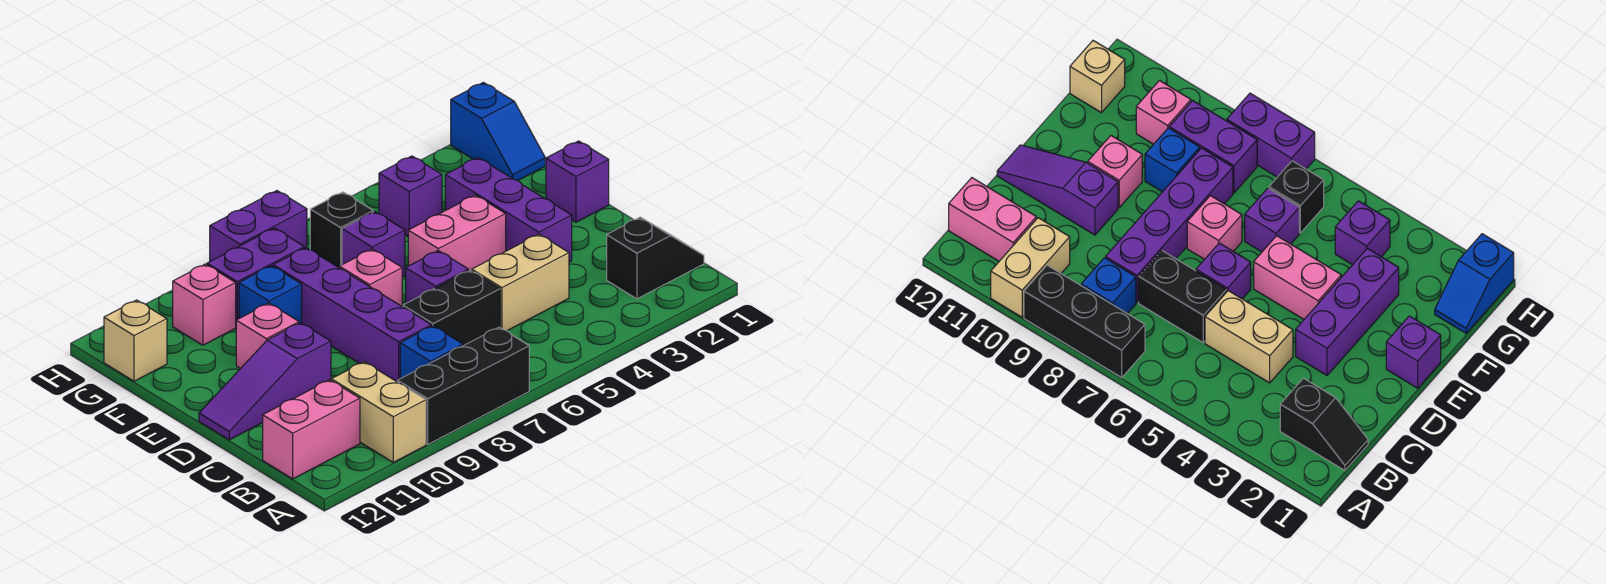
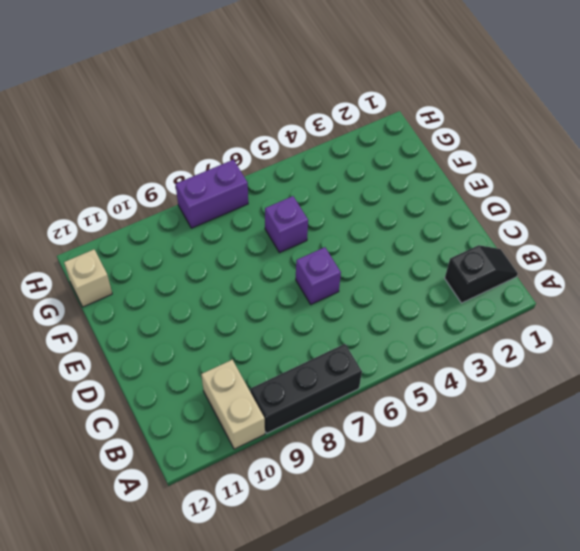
none -> blue 1x1 brick [400,326,463,379]
none -> pink 1x2 brick [263,380,360,479]
none -> tan 1x2 brick [472,234,569,331]

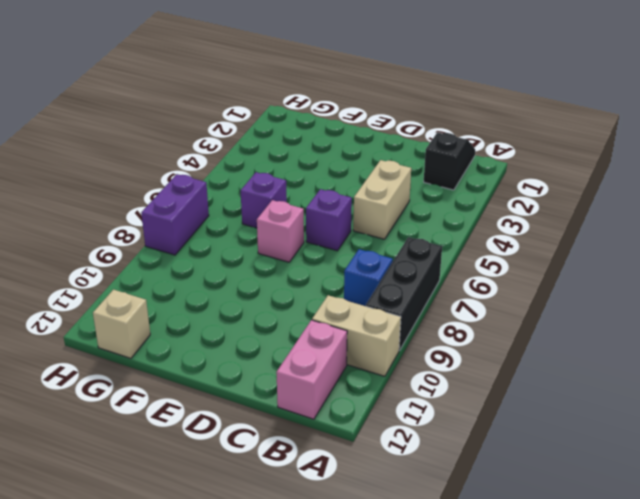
none -> black 1x2 brick [403,270,500,346]
none -> purple 1x4 brick [273,248,431,382]
none -> purple 1x3 brick [445,158,572,262]

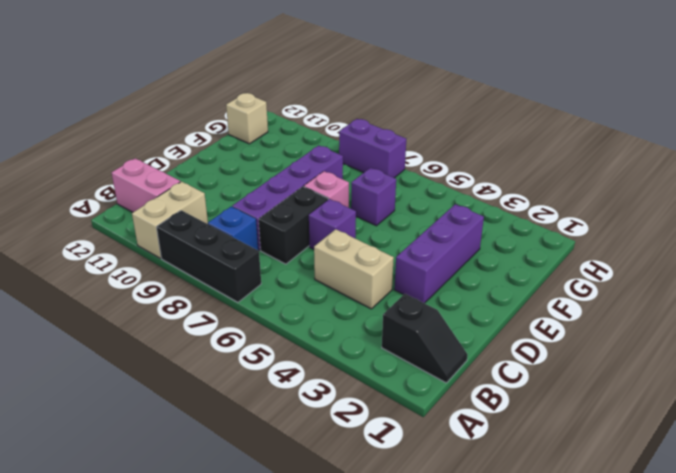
black 1x2 brick [259,187,328,264] -> black 1x2 brick turned to [403,270,500,346]
none -> purple 1x3 slope [199,323,331,440]
none -> purple 1x1 brick [546,141,609,222]
none -> pink 1x2 brick [408,195,506,271]

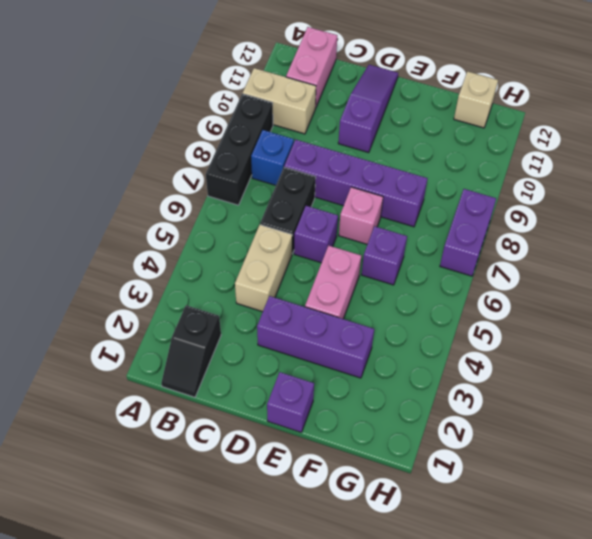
none -> pink 1x1 brick [236,303,299,369]
none -> blue 1x1 brick [239,266,302,323]
none -> blue 1x2 slope [451,82,545,181]

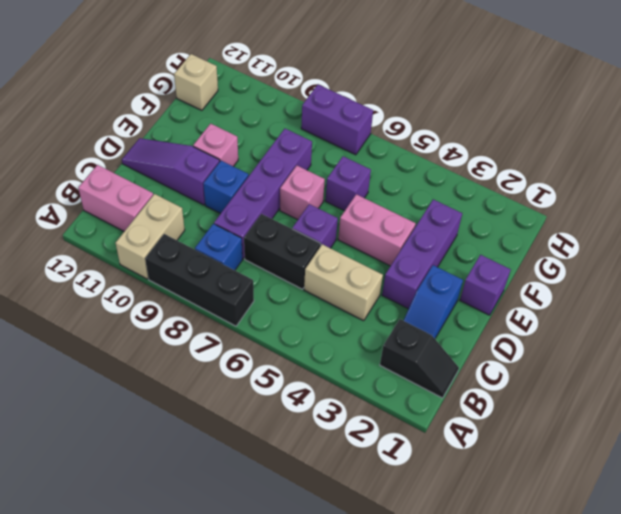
blue 1x2 slope [403,265,463,339] -> blue 1x2 slope moved to [451,82,545,181]
blue 1x1 brick [203,161,249,214] -> blue 1x1 brick moved to [239,266,302,323]
none -> purple 1x1 brick [379,156,442,236]
none -> black 1x1 brick [310,192,373,267]
none -> purple 1x2 brick [207,228,304,320]

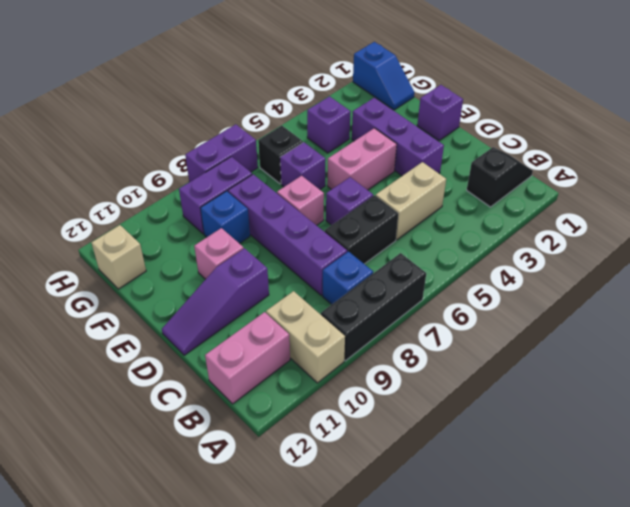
none -> pink 1x1 brick [173,264,236,345]

